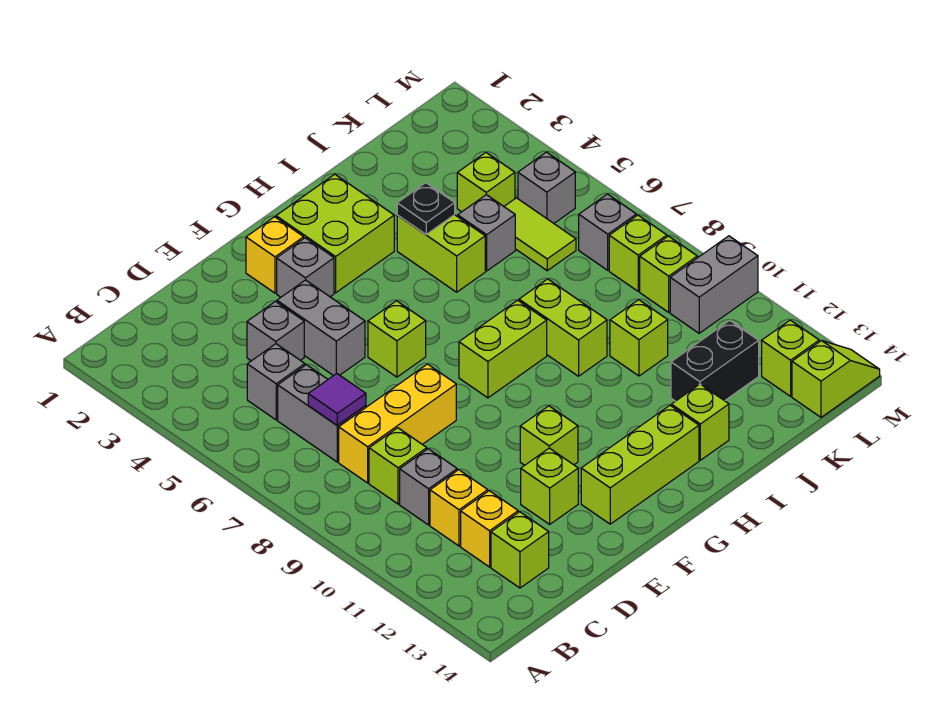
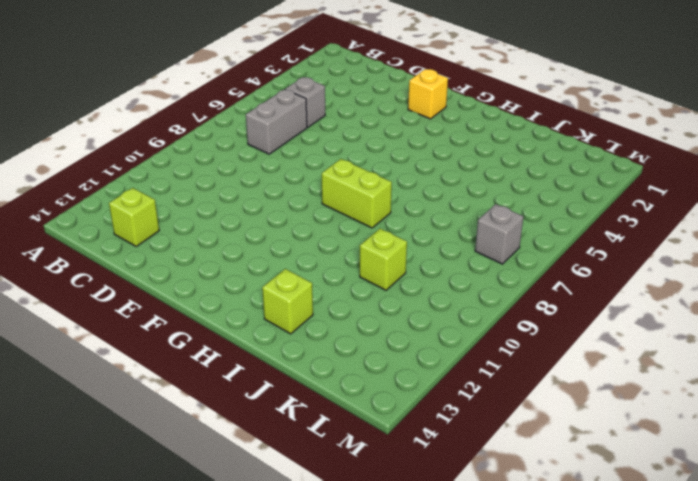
none -> yellow 1x3 brick [339,364,456,483]
none -> lime 1x1 brick [369,428,427,504]
none -> grey 1x1 brick [400,449,457,525]
none -> yellow 1x1 brick [430,470,488,546]

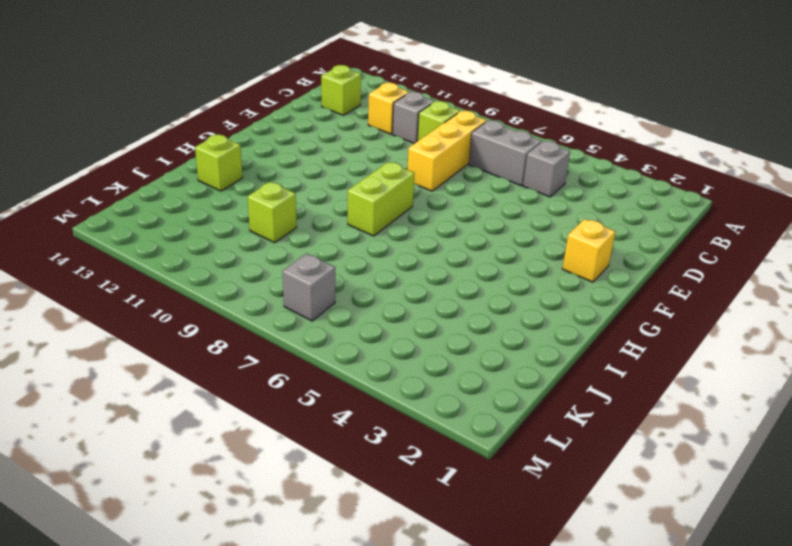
none -> yellow 1x1 brick [461,491,518,567]
none -> grey 1x1 brick [247,301,304,361]
none -> grey 1x2 brick [277,280,365,376]
none -> lime 1x1 brick [521,448,578,524]

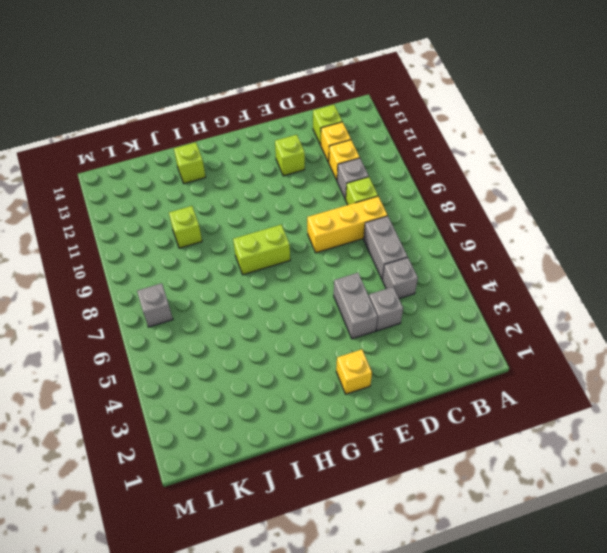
none -> grey 1x1 brick [277,238,334,297]
none -> lime 1x1 brick [368,301,426,377]
none -> lime 1x1 brick [520,406,578,465]
none -> lime 1x3 brick [581,405,699,524]

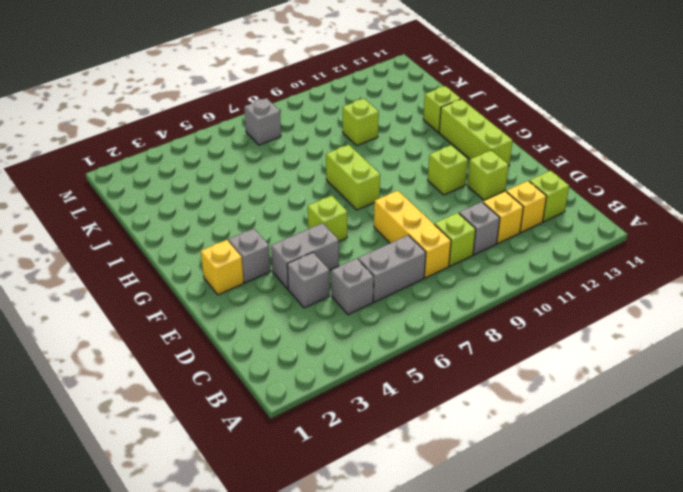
none -> lime 2x2 brick [276,174,394,293]
none -> lime 1x2 brick [397,215,485,292]
none -> lime 1x2 brick [519,279,607,376]
none -> grey 1x1 brick [458,195,515,271]

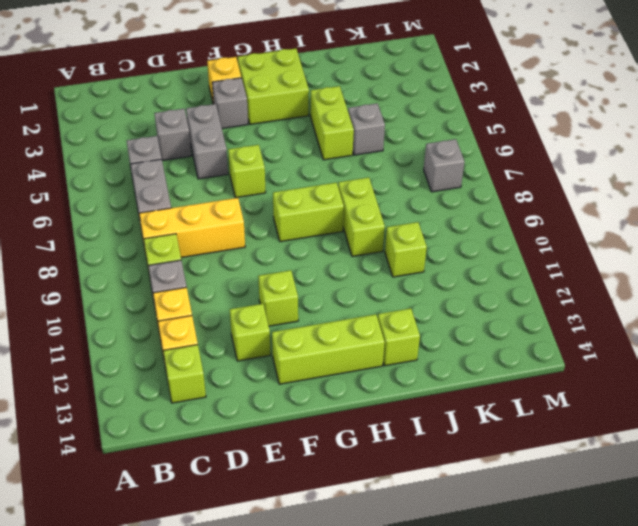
none -> black 1x2 brick [671,320,759,401]
none -> lime 1x1 brick [457,153,515,212]
none -> lime 1x2 tile [504,198,576,271]
none -> grey 1x1 brick [518,152,575,223]

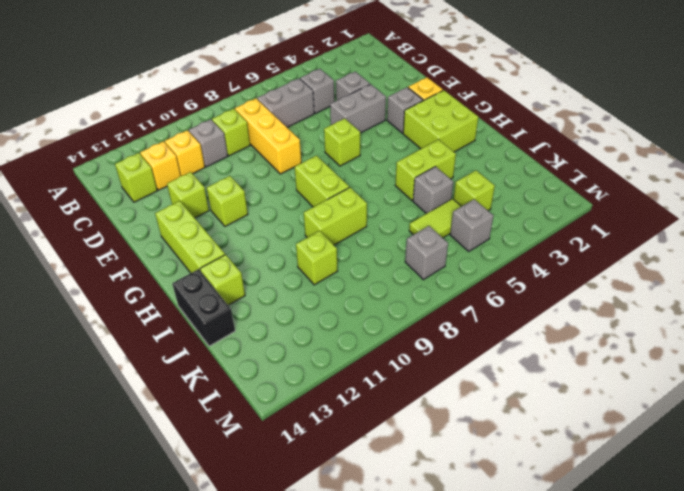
black 1x2 brick [172,269,235,346] -> black 1x2 brick moved to [671,320,759,401]
none -> lime 1x1 brick [609,215,667,291]
none -> lime 1x1 brick [640,236,697,312]
none -> grey 1x2 brick [670,236,758,333]
none -> lime 1x1 brick [762,320,819,396]

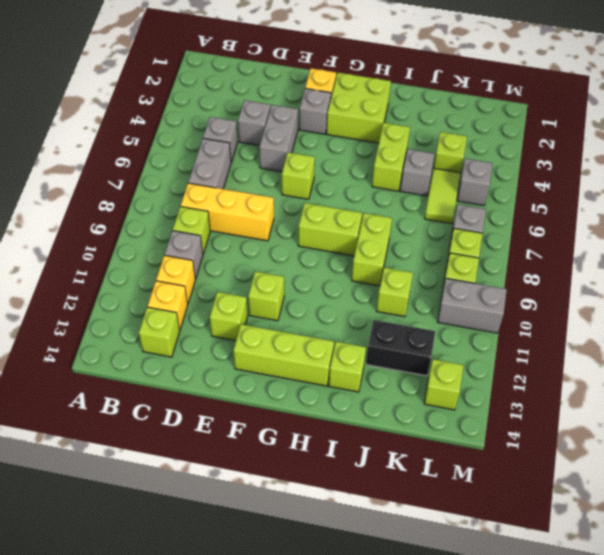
none -> lime 1x2 slope [792,341,880,417]
none -> purple 1x1 tile [308,373,366,425]
none -> black 1x1 plate [397,183,455,234]

